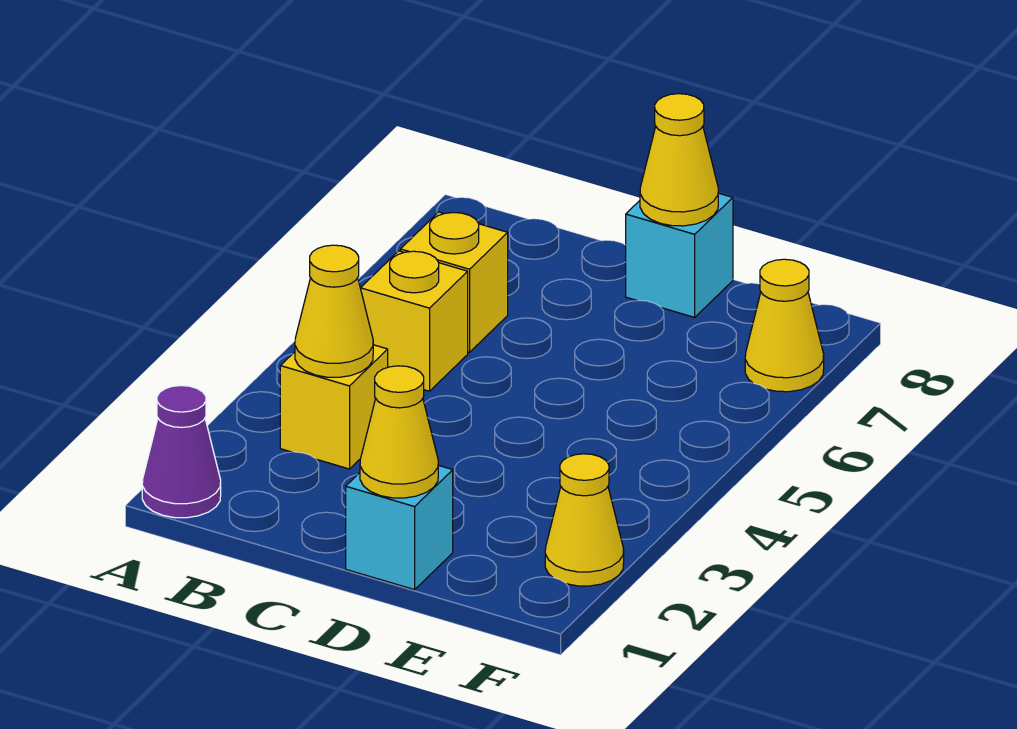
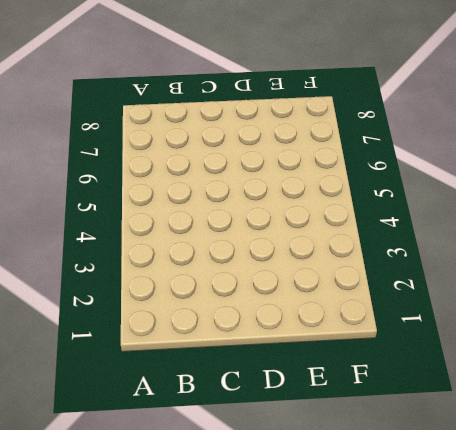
none -> purple 1x1 cone [142,386,221,518]
none -> yellow 1x1 brick [280,345,388,469]

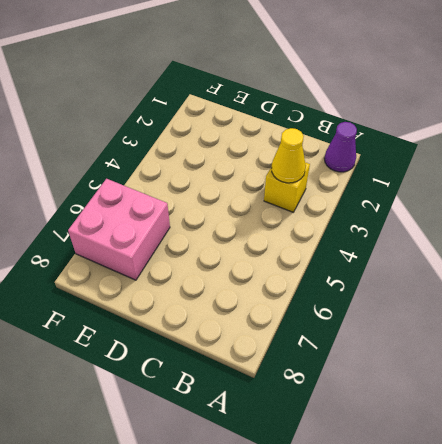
pink 2x2 brick [68,179,170,280] -> yellow 1x1 cone [745,259,824,392]
none -> yellow 1x1 brick [361,251,468,391]
none -> yellow 1x1 brick [401,212,508,352]

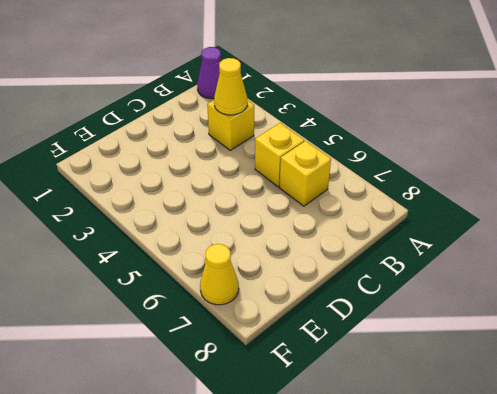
none -> cyan 1x1 brick [346,465,453,590]
none -> cyan 1x1 brick [626,193,733,317]

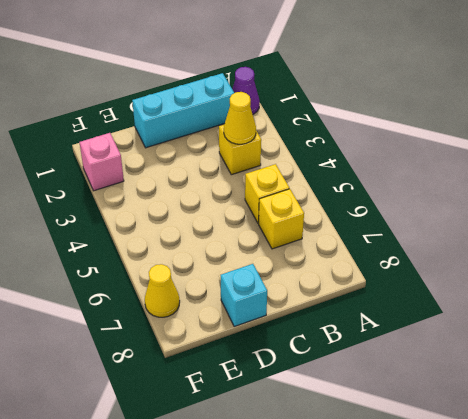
cyan 1x3 brick [132,73,234,148] -> cyan 1x1 brick [346,465,453,590]
pink 1x1 brick [79,133,124,191] -> yellow 1x1 cone [545,454,624,586]
none -> yellow 1x1 cone [360,366,438,498]
none -> yellow 1x1 cone [640,94,718,226]

